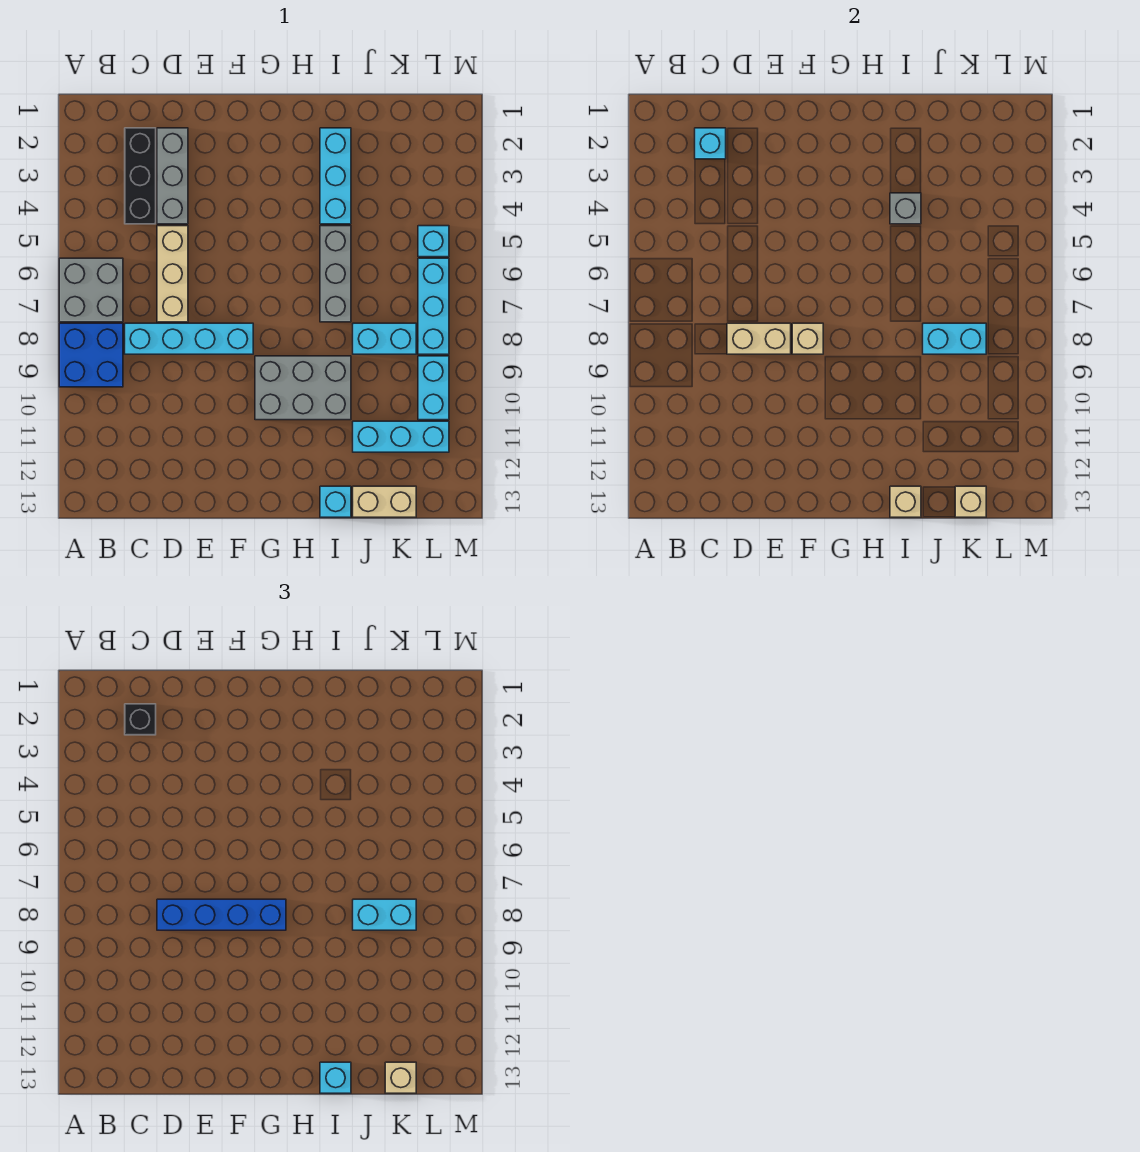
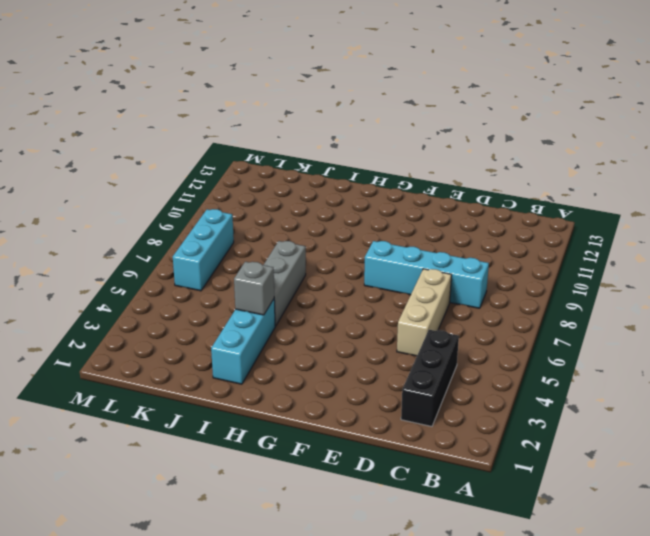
none -> grey 2x2 brick [59,258,123,322]
none -> blue 2x2 brick [59,323,123,387]
none -> grey 1x3 brick [157,128,188,224]

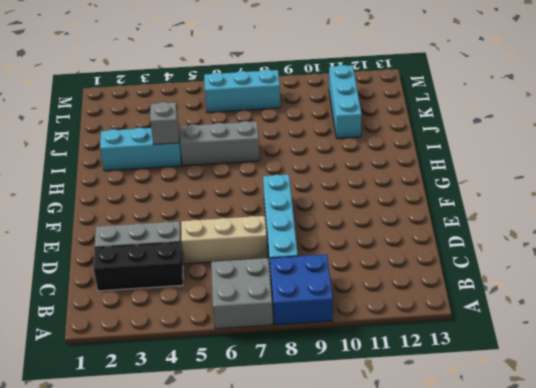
none -> grey 2x3 brick [255,356,351,420]
none -> cyan 1x1 brick [320,486,351,517]
none -> cyan 1x2 brick [353,323,416,354]

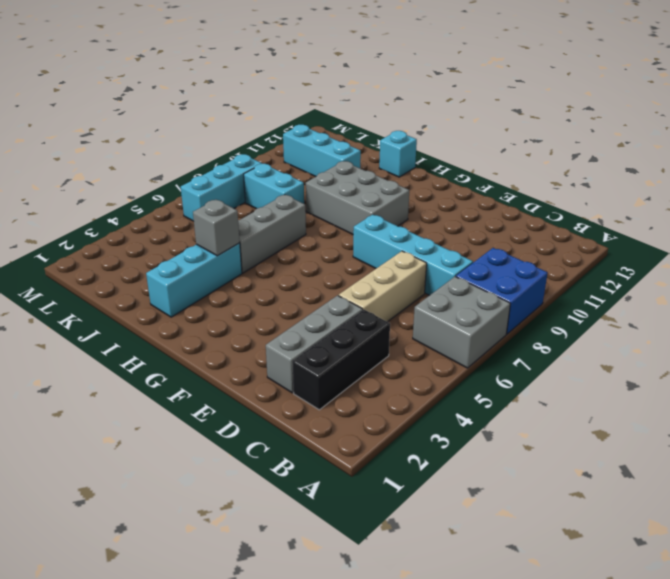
none -> tan 1x2 brick [353,486,416,517]
none -> cyan 1x1 brick [418,226,449,257]
none -> cyan 1x2 brick [418,356,449,420]

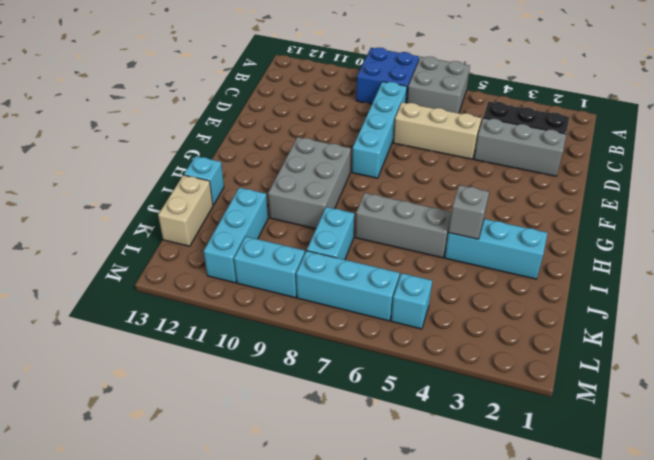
none -> cyan 1x1 brick [695,128,726,159]
none -> tan 1x2 brick [727,323,791,354]
none -> tan 1x1 brick [792,323,823,354]

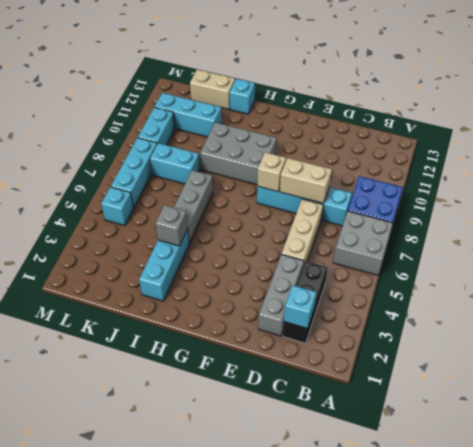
none -> tan 1x1 brick [890,486,921,517]
none -> cyan 1x2 brick [923,323,986,354]
none -> tan 1x1 brick [955,486,986,517]

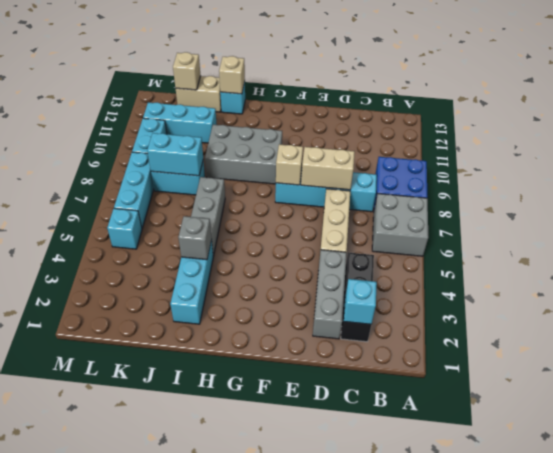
none -> black 1x1 brick [125,704,156,735]
none -> blue 1x4 brick [157,899,286,930]
none -> cyan 1x1 brick [320,1062,351,1093]

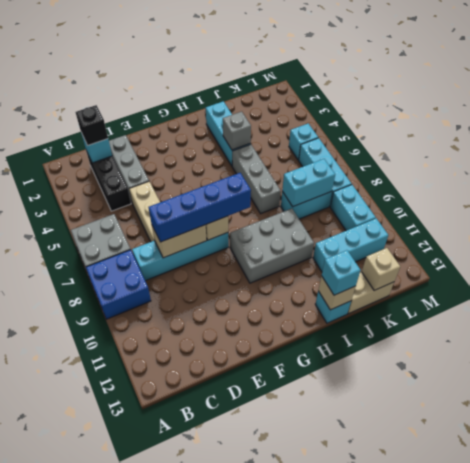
none -> cyan 1x2 brick [353,899,416,930]
none -> tan 1x1 brick [385,1062,416,1093]

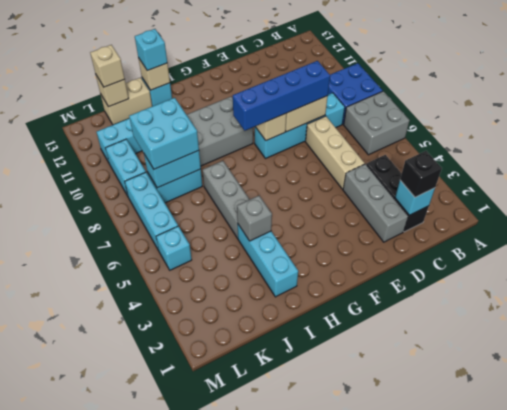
cyan 2x2 brick [129,98,199,169] -> cyan 1x2 brick [353,899,416,930]

